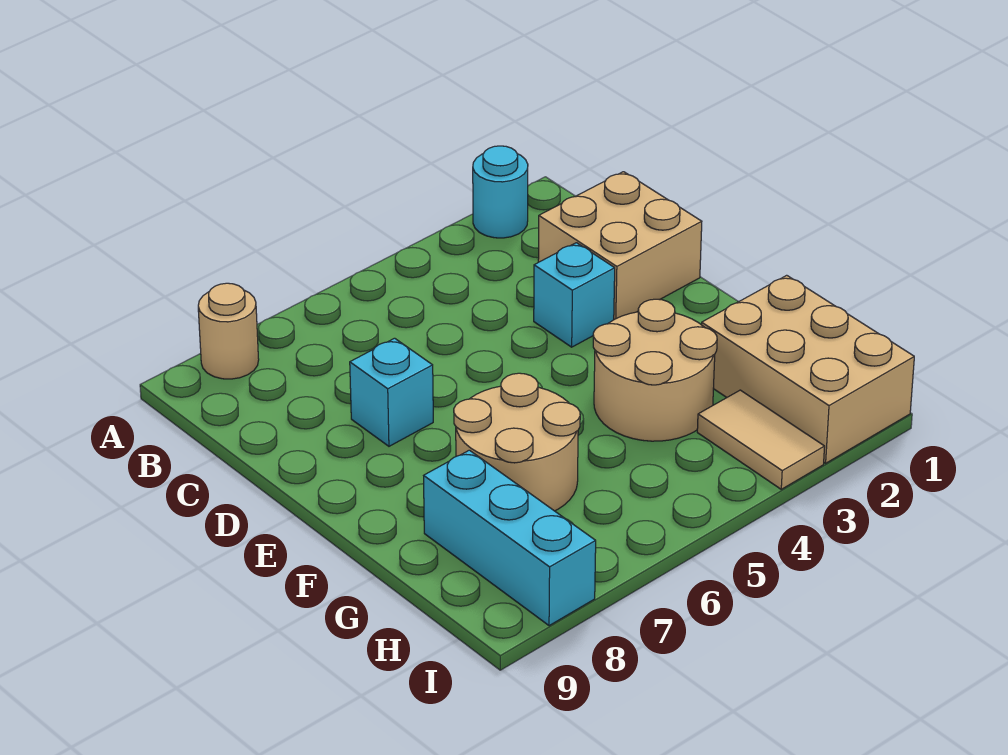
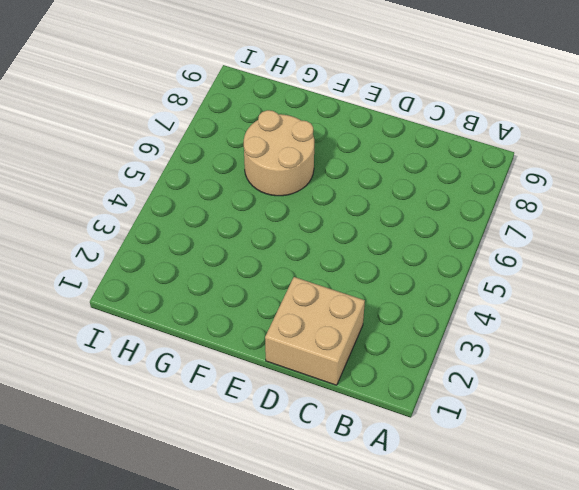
none -> cyan 1x1 round brick [473,146,528,238]
none -> tan 1x1 round brick [198,283,259,379]

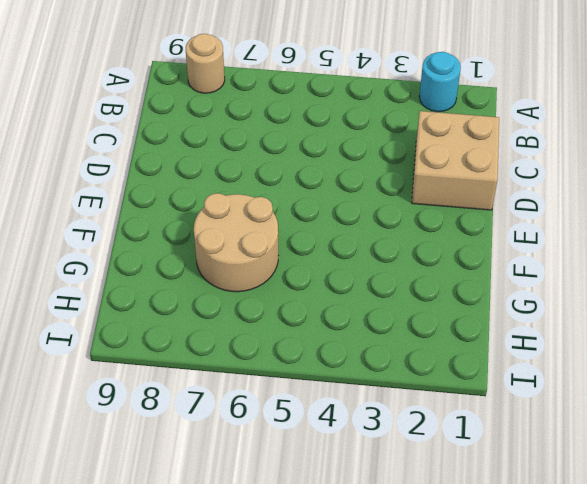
none -> cyan 1x1 brick [534,243,615,347]
none -> cyan 1x1 brick [350,338,433,446]

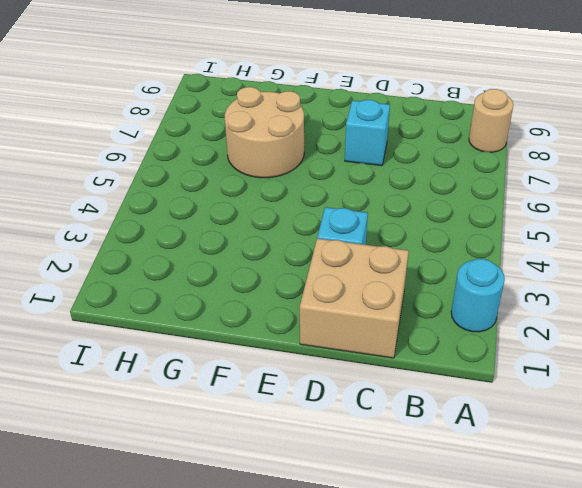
none -> tan 2x2 round brick [593,299,717,441]
none -> tan 2x3 brick [702,275,914,463]

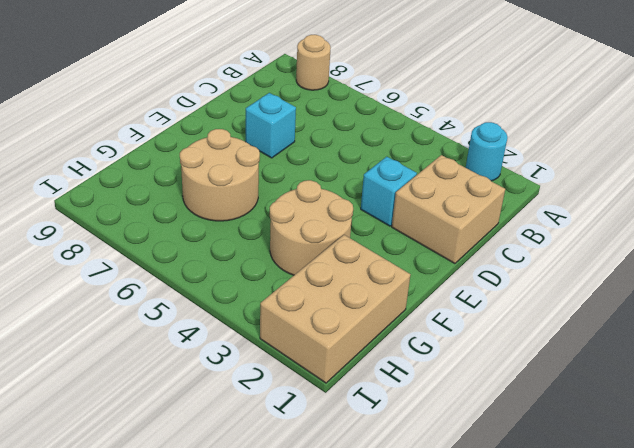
none -> cyan 1x3 brick [424,450,596,626]
none -> tan 1x2 tile [697,390,825,489]

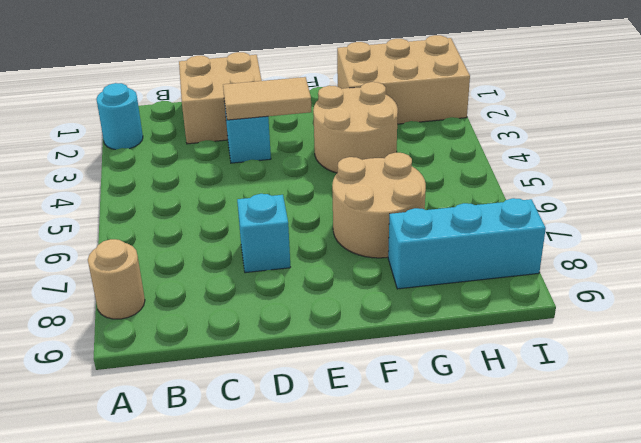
tan 1x2 tile [223,77,311,120] -> tan 1x2 tile moved to [697,390,825,489]

